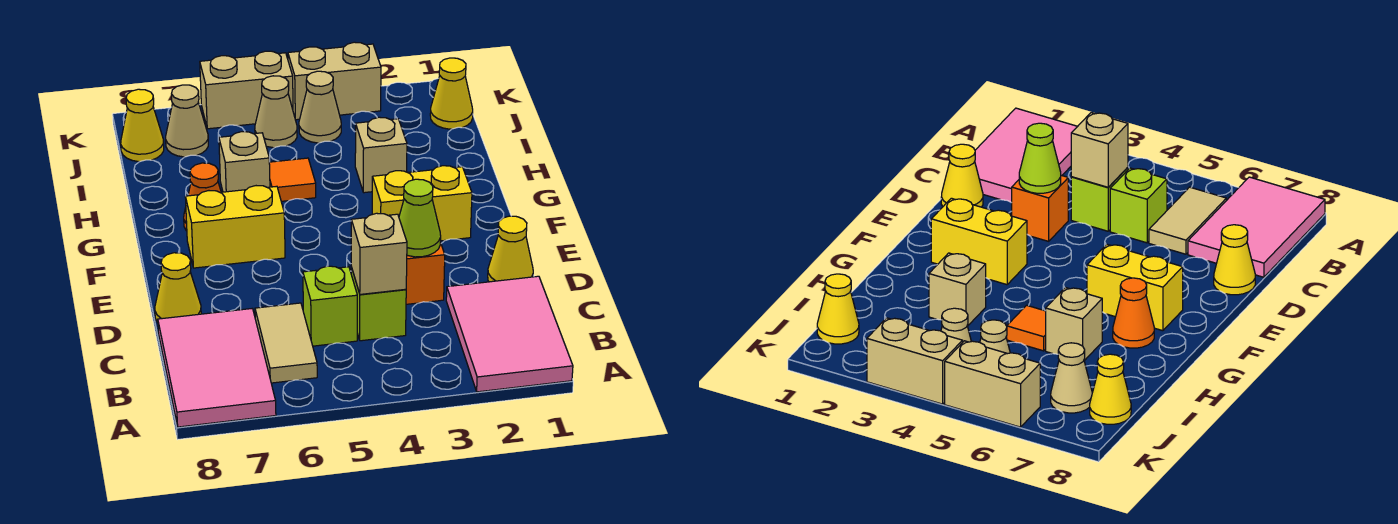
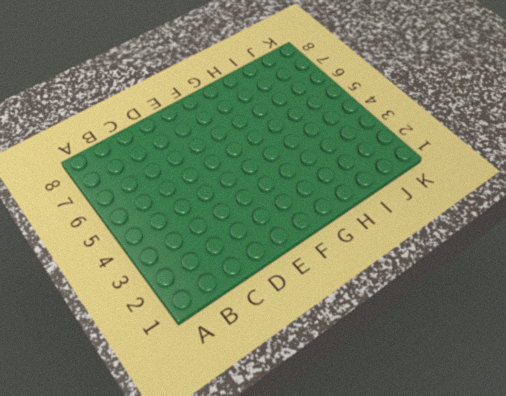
none -> pink 2x3 tile [446,276,573,392]
none -> pink 2x3 tile [158,309,276,427]
none -> tan 1x2 tile [255,303,317,383]

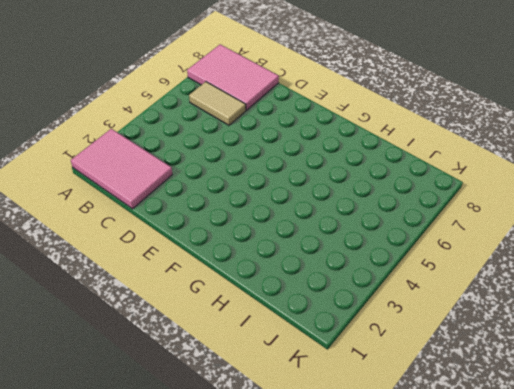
none -> lime 1x1 brick [351,267,406,341]
none -> lime 1x1 brick [303,266,357,346]
none -> yellow 1x1 cone [488,216,533,282]

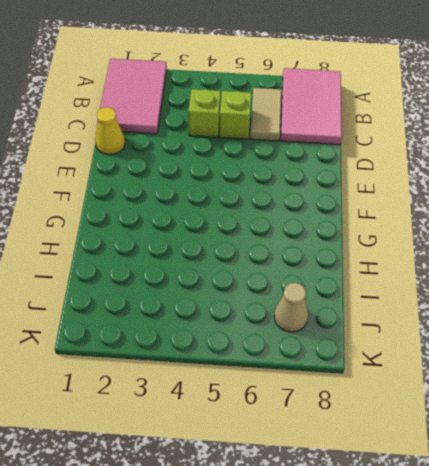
none -> orange 1x1 brick [406,242,445,304]
none -> yellow 1x1 cone [155,253,201,322]
none -> yellow 1x2 brick [372,166,472,241]

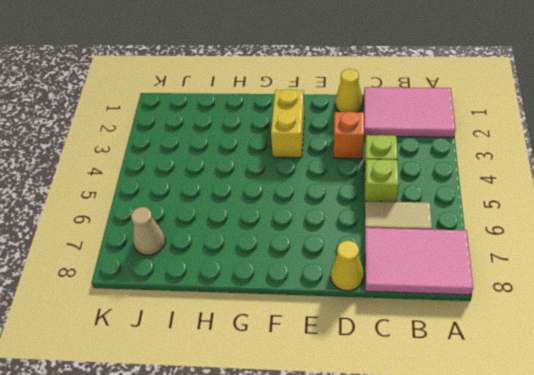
none -> yellow 1x2 brick [185,186,285,268]
none -> orange 1x1 cone [184,163,221,231]
none -> tan 1x1 brick [355,117,407,193]

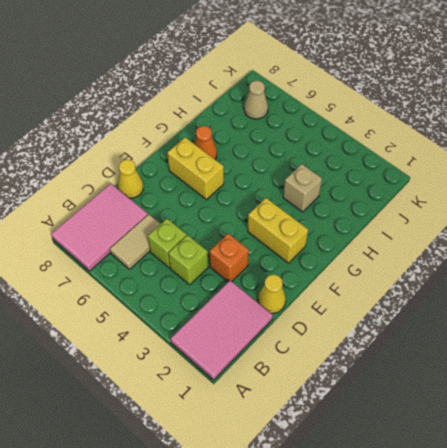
none -> orange 1x1 tile [269,158,316,201]
none -> tan 1x1 brick [219,132,270,192]
none -> yellow 1x1 cone [430,58,473,129]

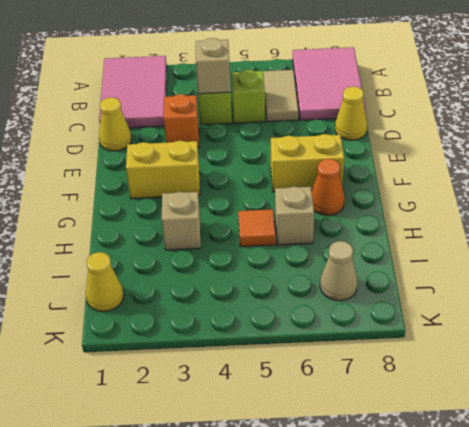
none -> tan 1x1 cone [299,71,341,143]
none -> tan 1x1 cone [255,76,297,148]
none -> yellow 1x1 cone [121,89,164,162]

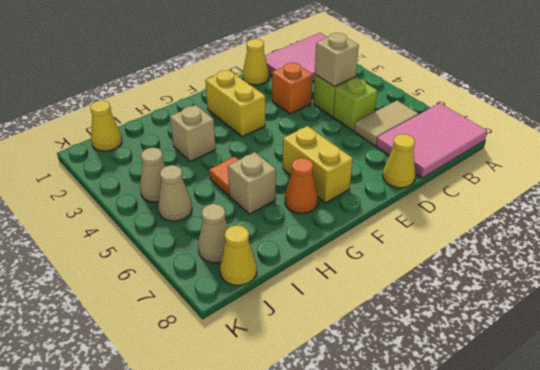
none -> tan 1x2 brick [288,42,381,120]
none -> tan 1x2 brick [200,51,293,129]
none -> lime 1x1 cone [399,179,441,257]

